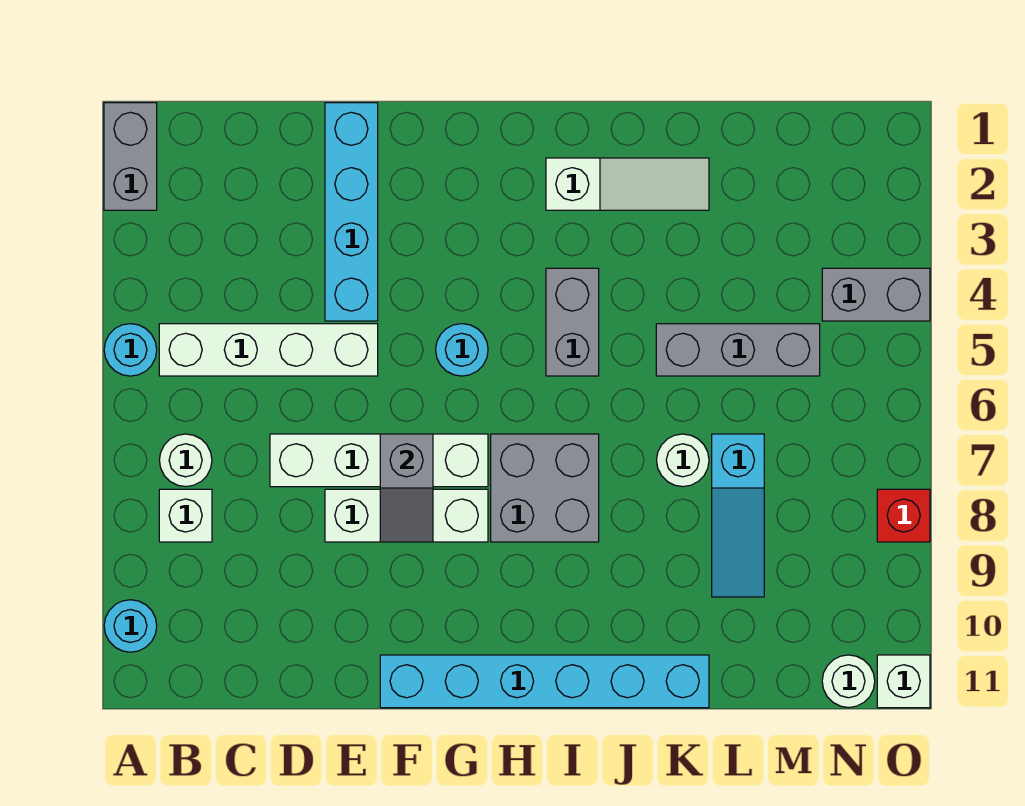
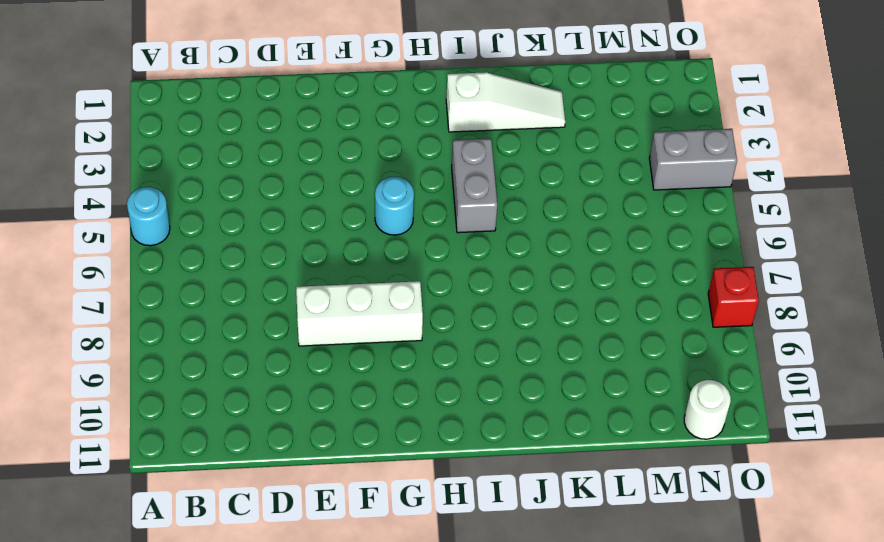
none -> grey 1x2 brick [104,103,157,210]
none -> cyan 1x1 round brick [104,600,157,652]
none -> white 1x4 brick [159,324,378,376]

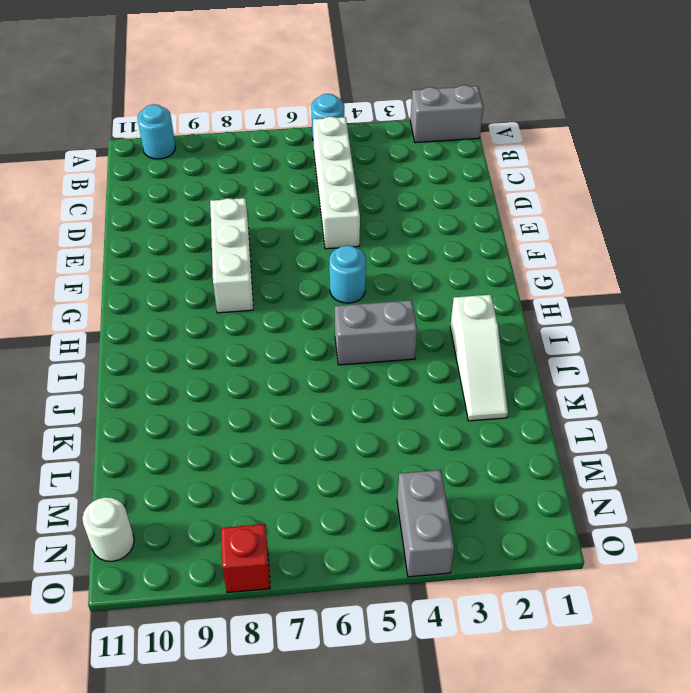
none -> white 1x1 round brick [159,434,212,487]
none -> white 1x1 brick [159,489,212,542]
none -> white 1x4 brick [270,434,488,487]

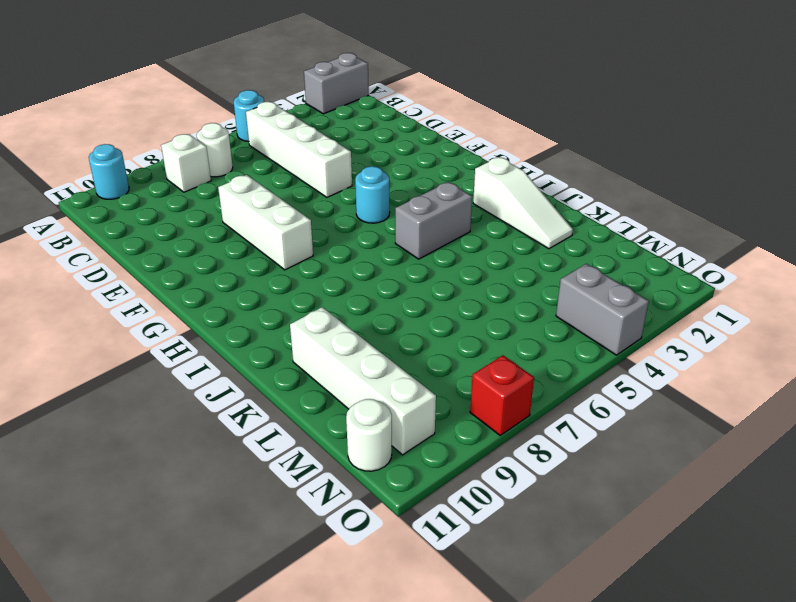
white 1x4 brick [290,307,436,455] -> white 1x4 brick moved to [270,434,488,487]
none -> cyan 1x4 brick [325,103,378,321]
none -> cyan 1x6 brick [380,655,709,708]
none -> grey 2x2 brick [491,434,599,542]

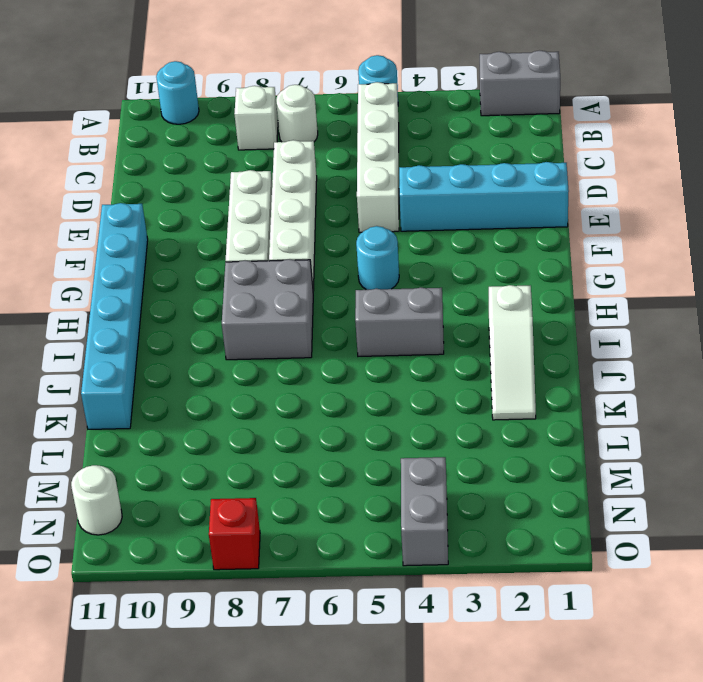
none -> grey 1x3 brick [656,324,820,376]
none -> white 1x1 round brick [657,434,709,487]
none -> cyan 1x3 slope [712,434,764,597]

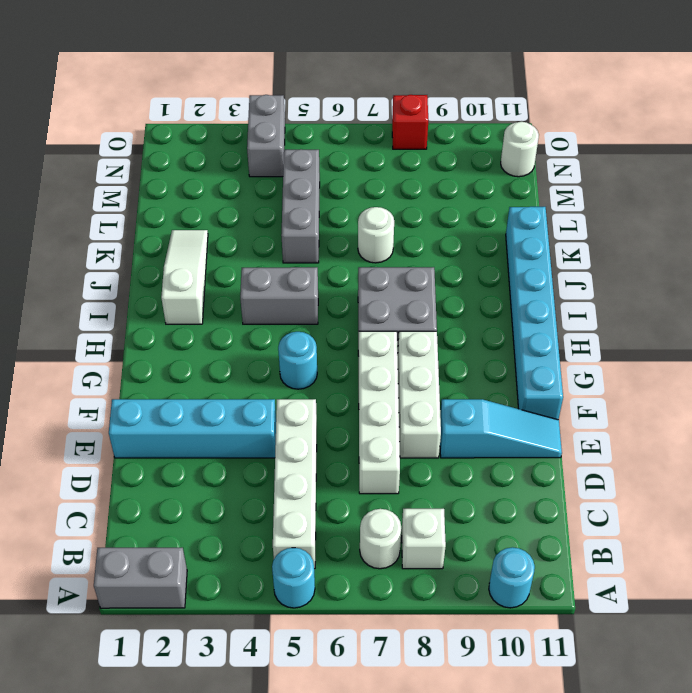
cyan 1x3 slope [440,399,562,458] -> cyan 1x3 slope moved to [712,434,764,597]
none -> white 1x1 brick [877,655,930,708]
none -> grey 1x2 slope [380,434,433,542]

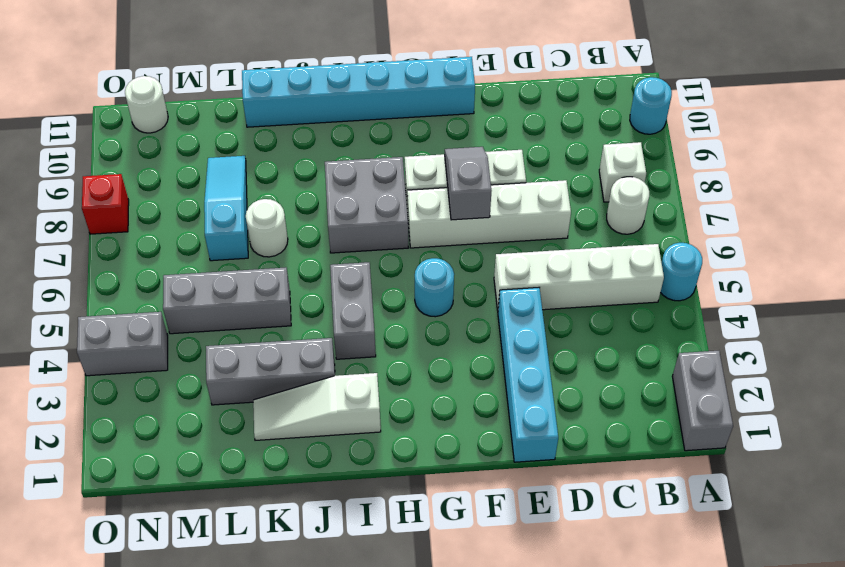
grey 1x3 brick [206,338,335,405] -> none
none -> white 1x1 brick [877,655,930,708]

